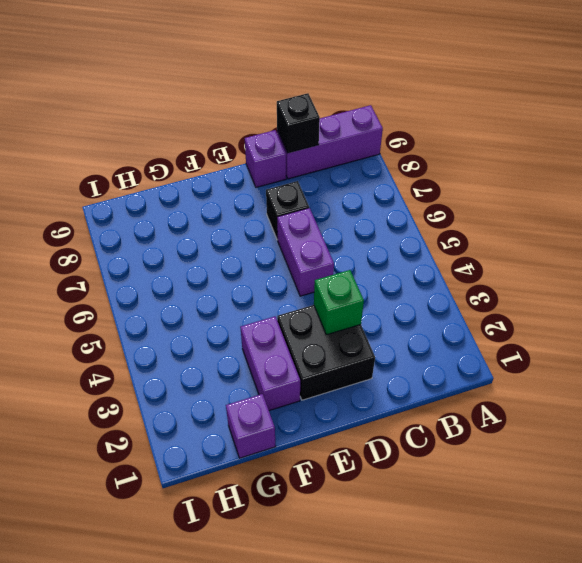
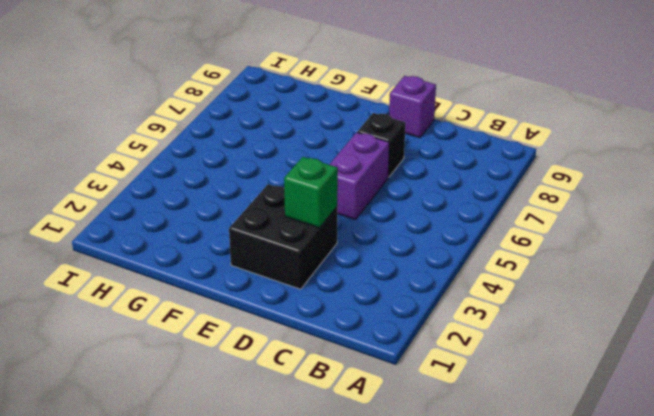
none -> purple 1x3 brick [277,105,383,179]
none -> purple 1x2 brick [240,316,300,411]

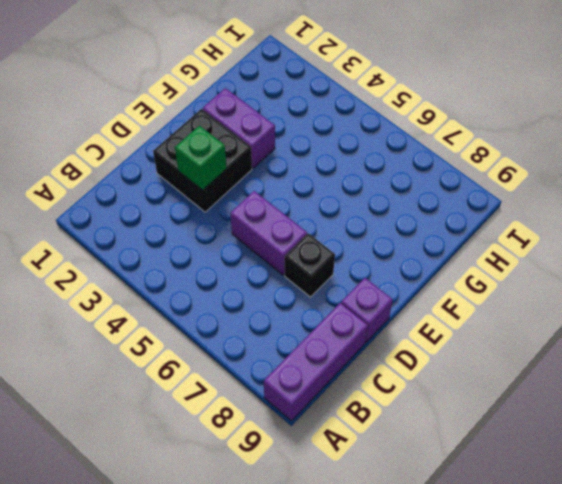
none -> purple 1x1 brick [226,394,276,458]
none -> black 1x1 brick [277,93,320,153]

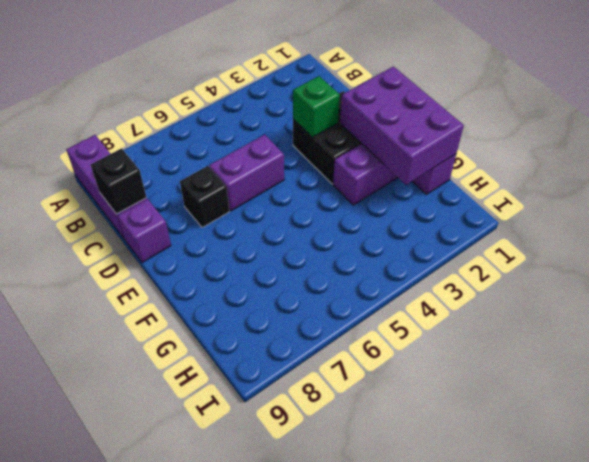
purple 2x3 brick [340,66,464,185] -> none

